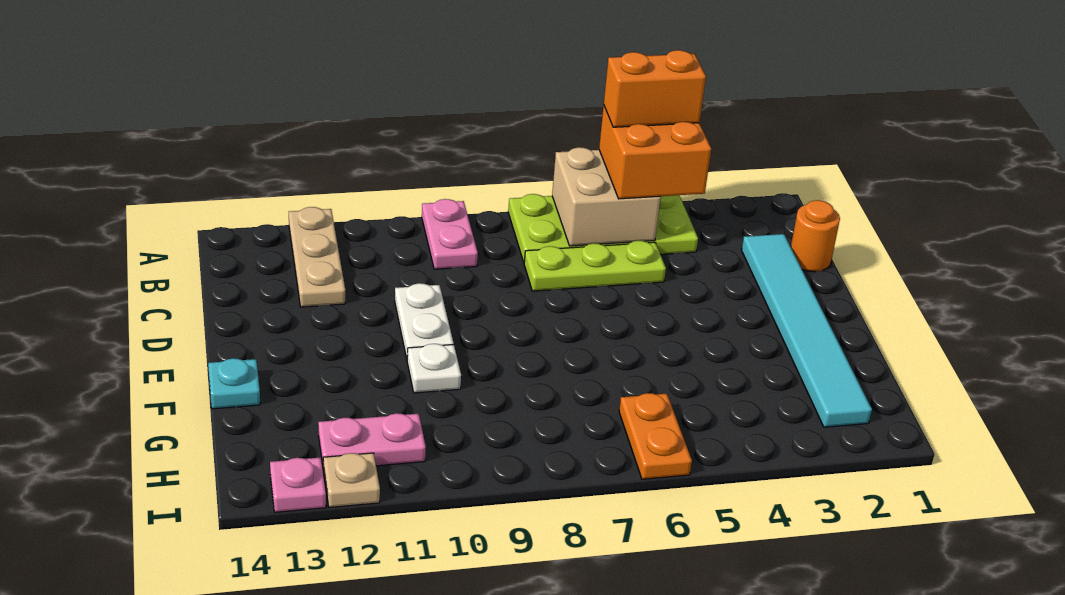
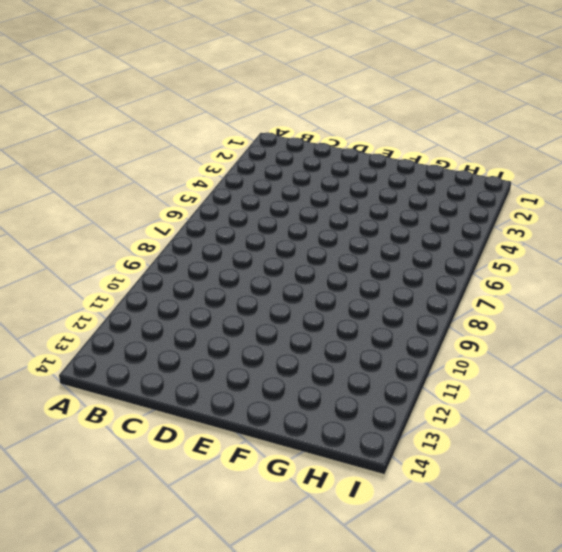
none -> lime 2x4 plate [508,194,698,262]
none -> pink 1x2 plate [422,199,478,269]
none -> tan 1x3 plate [289,207,345,307]

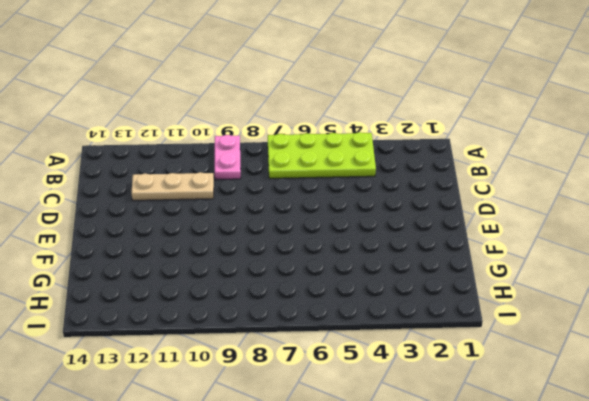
tan 1x3 plate [132,172,214,200] -> tan 1x3 plate turned to [289,207,345,307]
none -> orange 1x1 round brick [791,200,840,272]
none -> cyan 1x6 tile [742,234,872,427]
none -> lime 1x3 plate [524,241,666,291]

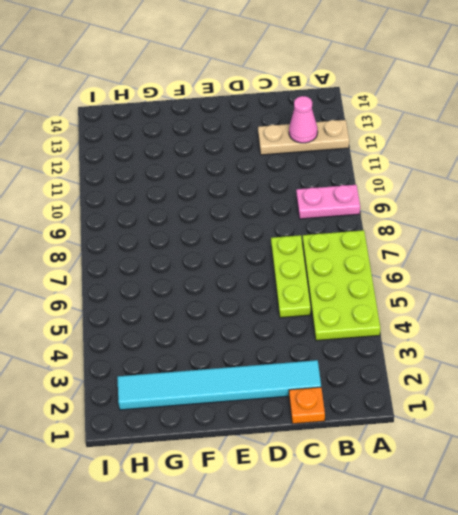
pink 1x1 cone [289,96,318,143] -> none
orange 1x1 plate [289,387,325,424] -> orange 1x1 round brick [791,200,840,272]
none -> white 1x2 plate [395,283,454,358]
none -> white 1x1 plate [407,344,461,393]
none -> cyan 1x1 plate [208,358,260,409]

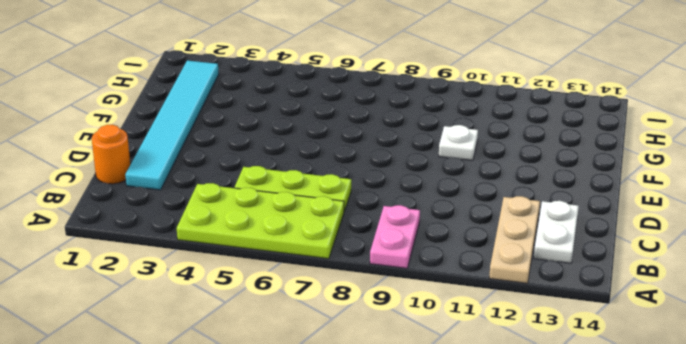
white 1x2 plate [534,201,579,263] -> white 1x2 plate moved to [395,283,454,358]
none -> cyan 1x1 plate [208,358,260,409]
none -> orange 1x2 plate [619,393,692,479]
none -> pink 1x2 plate [318,413,426,470]

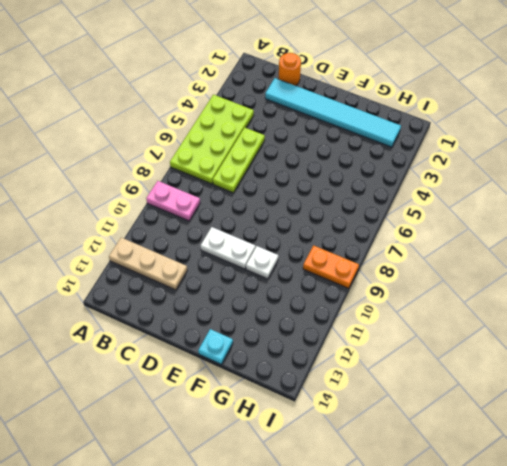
orange 1x2 plate [303,246,359,288] -> orange 1x2 plate moved to [619,393,692,479]
none -> pink 1x2 plate [318,413,426,470]
none -> tan 1x1 plate [323,453,380,507]
none -> pink 1x1 plate [270,457,326,512]

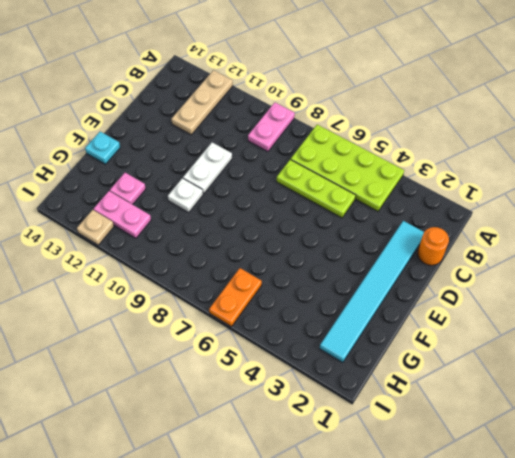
pink 1x1 plate [110,173,146,205] -> pink 1x1 plate moved to [270,457,326,512]
none -> tan 2x2 brick [552,147,661,246]
none -> orange 2x2 brick [599,105,711,199]
none -> orange 1x2 brick [604,50,706,127]

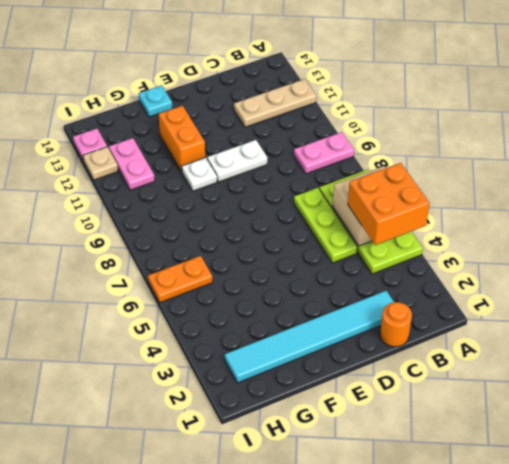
orange 1x2 brick [159,106,205,172] -> orange 1x2 brick moved to [604,50,706,127]

